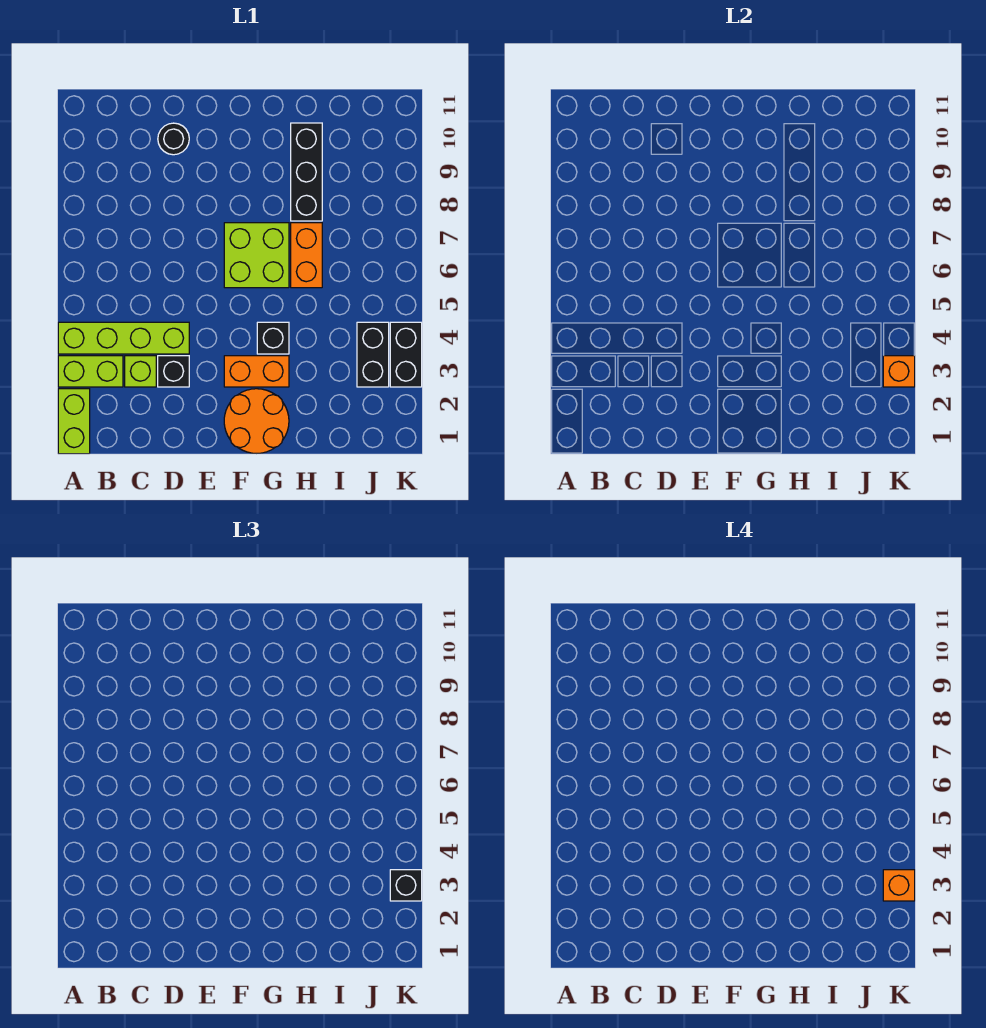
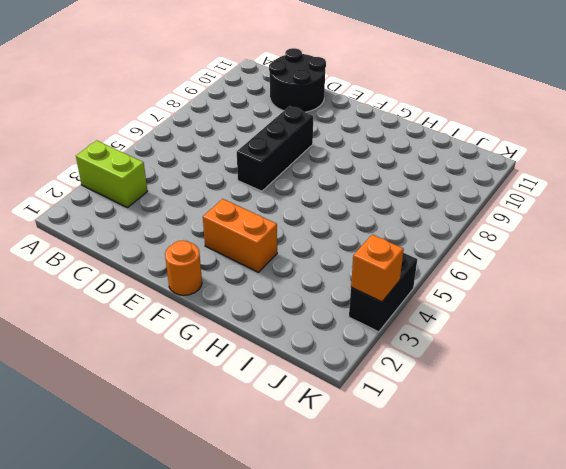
black 2x2 round brick [269,48,326,112] -> black 1x1 round brick [158,123,189,155]
black 1x3 brick [237,106,313,191] -> black 1x3 brick moved to [291,123,322,221]
orange 1x1 round brick [165,240,202,295] -> orange 2x2 round brick [224,389,289,454]
none -> lime 1x2 brick [58,389,90,454]
none -> lime 1x4 brick [58,322,189,354]
none -> lime 1x1 brick [125,356,156,387]

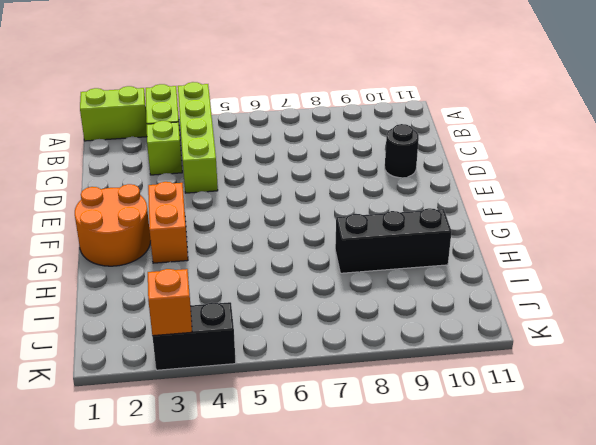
none -> black 1x1 brick [158,356,189,387]
none -> lime 2x2 brick [224,223,289,288]
none -> black 1x1 brick [257,322,289,354]

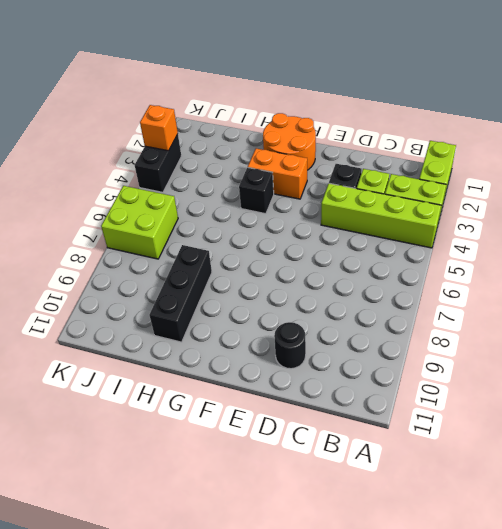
lime 2x2 brick [101,186,178,259] -> lime 2x2 brick moved to [224,223,289,288]
none -> orange 1x2 brick [291,223,322,288]
none -> black 1x2 brick [357,322,389,387]
none -> black 1x1 brick [390,870,422,901]

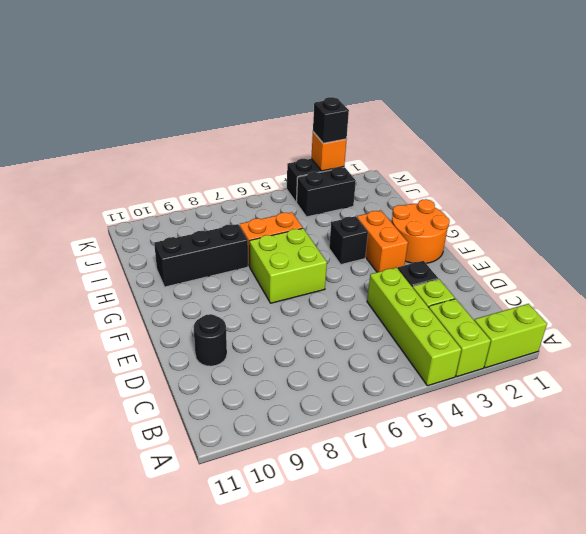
none -> orange 1x1 brick [883,870,915,901]

